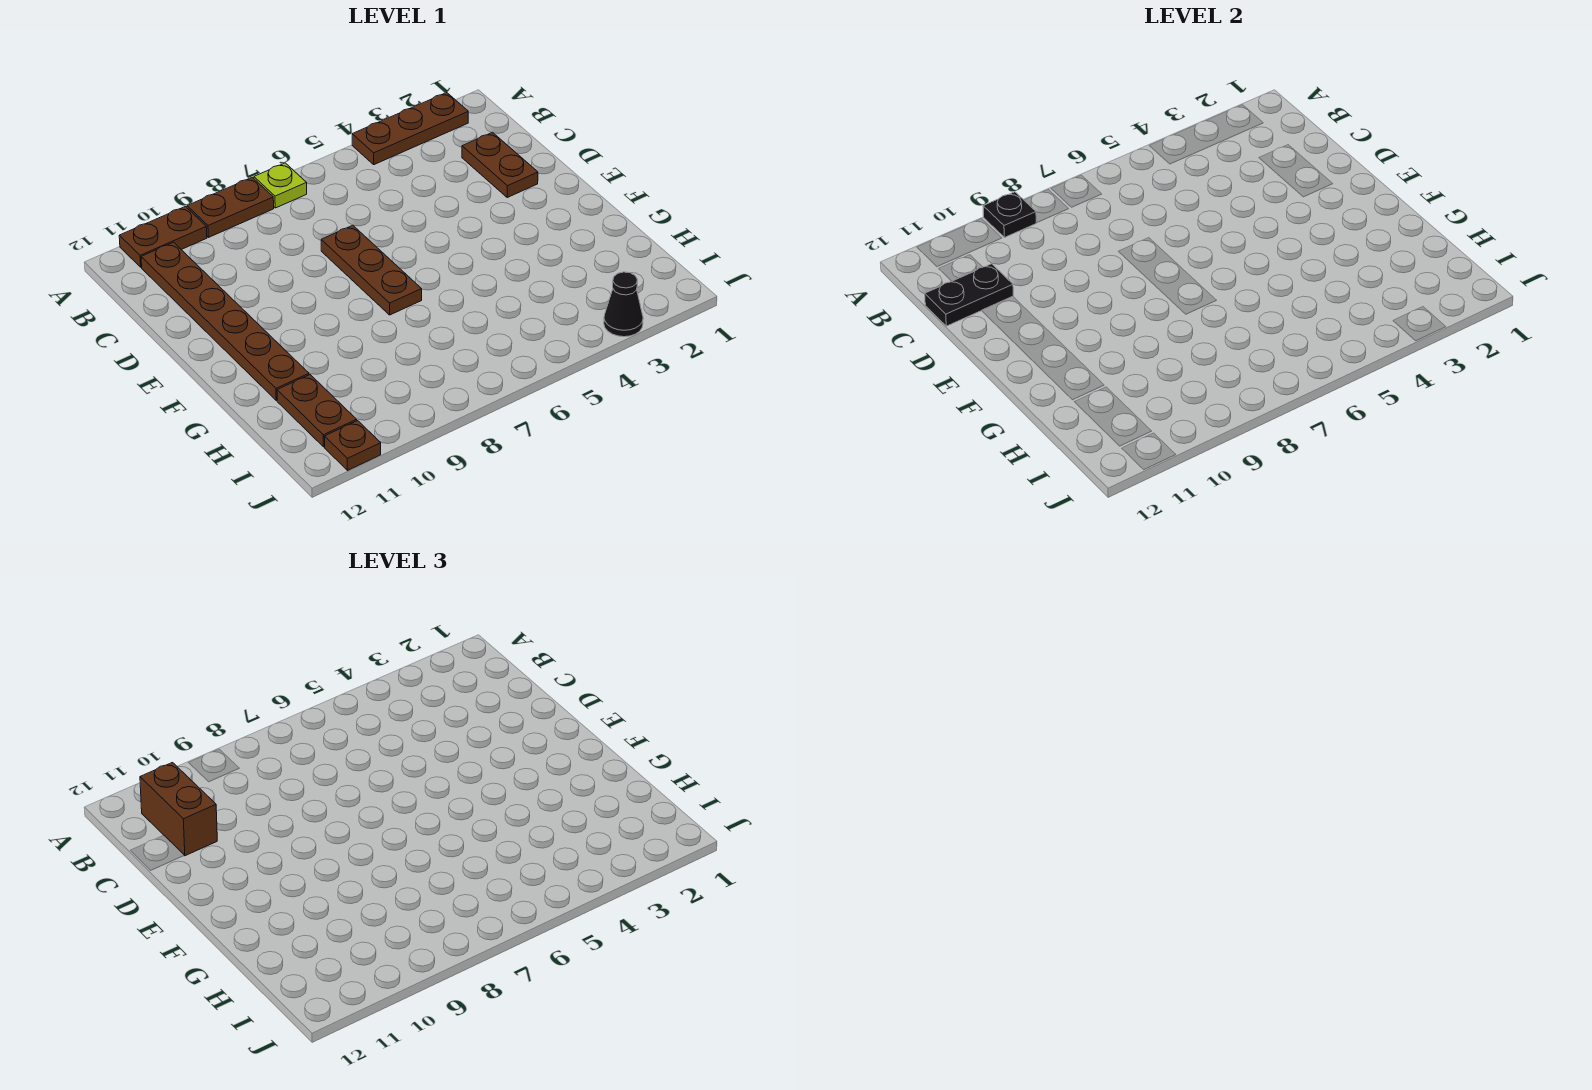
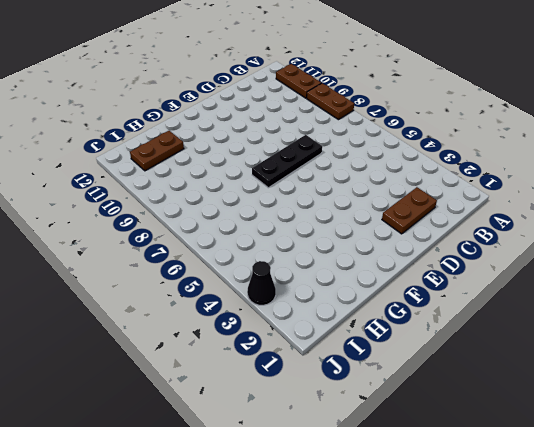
black 1x3 plate [252,135,322,188] -> brown 1x3 plate [321,225,422,315]
none -> brown 1x3 plate [352,93,468,165]
none -> lime 1x1 plate [254,163,307,208]
none -> brown 1x6 plate [141,242,309,400]

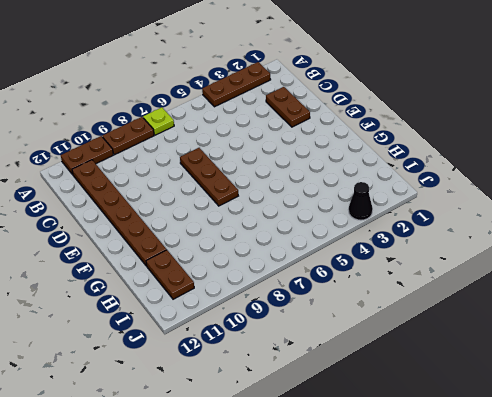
none -> brown 1x1 plate [324,421,381,470]
none -> black 1x1 plate [983,192,1036,237]
none -> black 1x2 plate [925,264,1013,326]

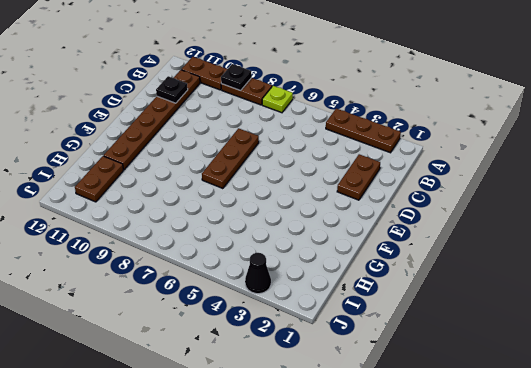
black 1x1 plate [156,76,188,103] -> black 1x2 plate [925,264,1013,326]
none -> brown 1x1 plate [324,421,381,470]
none -> brown 1x2 brick [140,763,217,856]

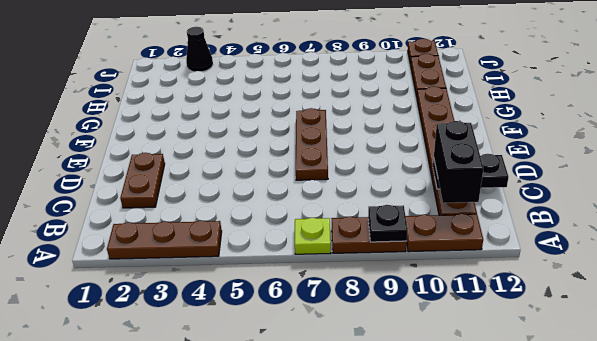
black 1x2 brick [434,121,484,203] -> brown 1x2 brick [140,763,217,856]

